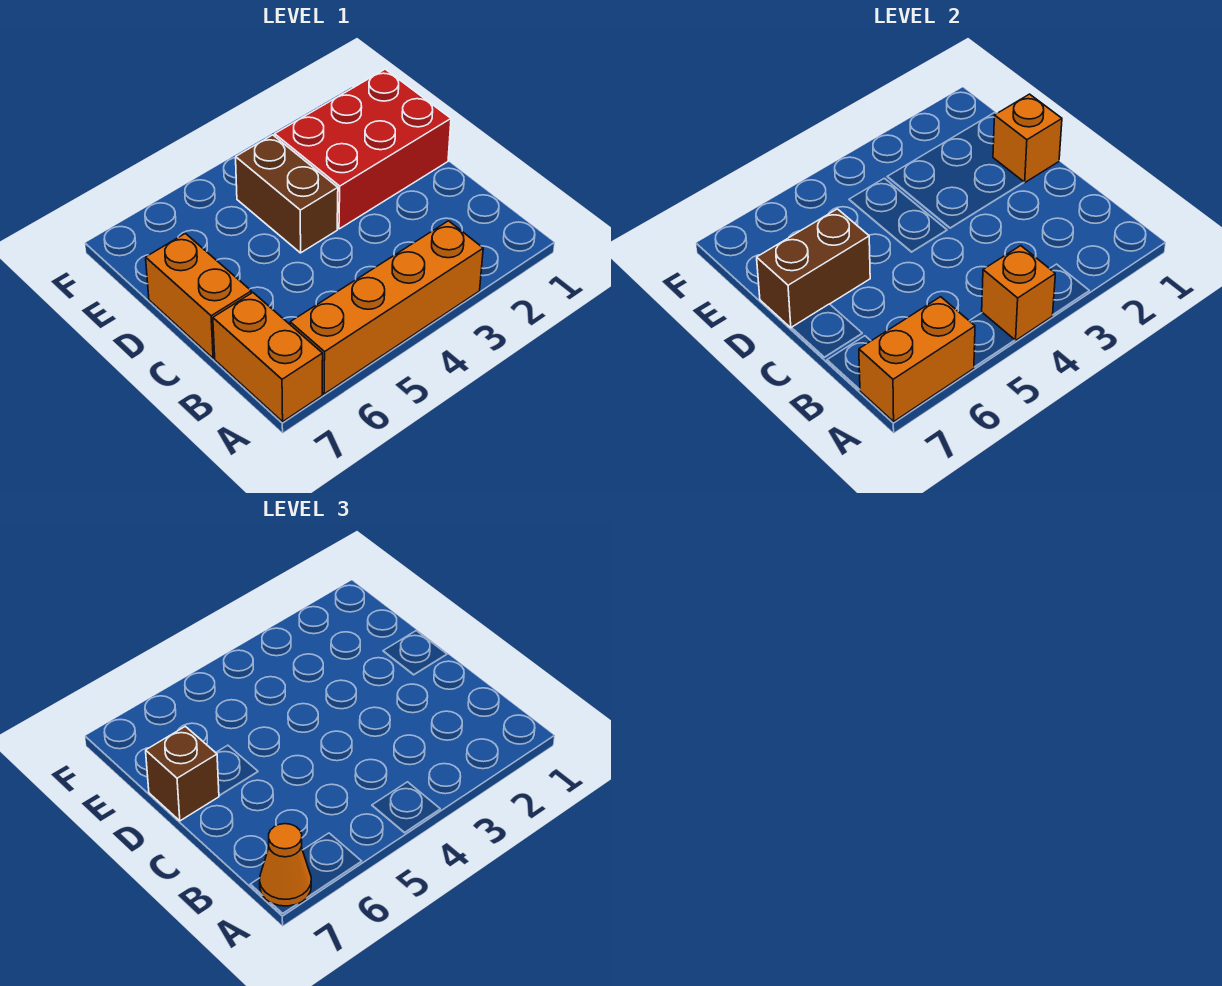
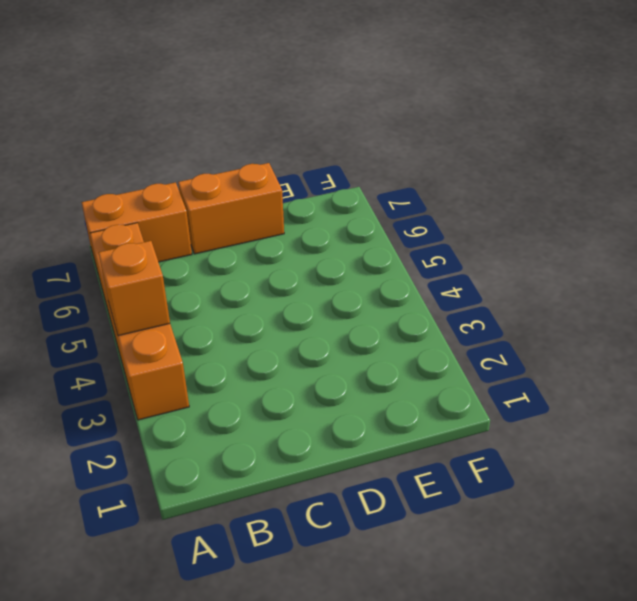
none -> red 2x3 brick [275,69,451,229]
none -> brown 1x2 brick [236,135,338,253]

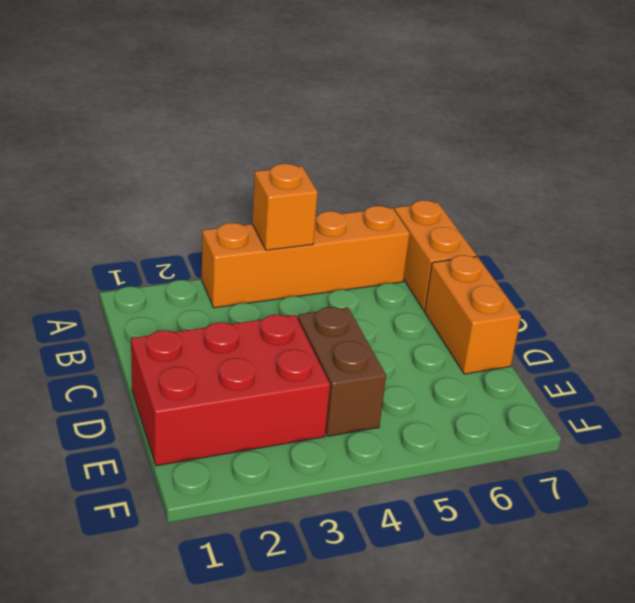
none -> orange 1x2 brick [859,297,975,422]
none -> orange 1x1 brick [993,94,1062,182]

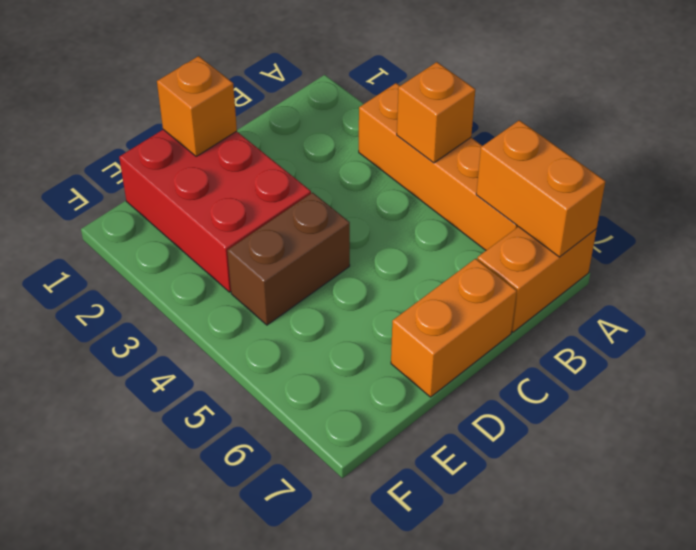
none -> brown 1x2 brick [757,209,870,328]
none -> orange 1x1 cone [260,824,311,906]

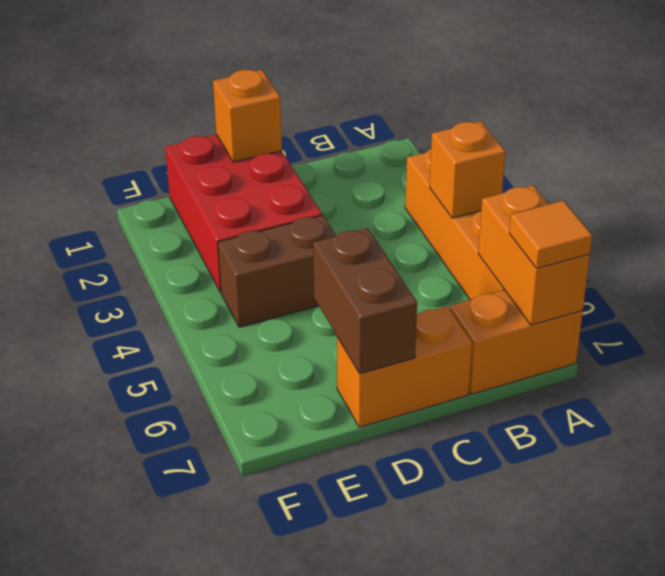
orange 1x1 tile [509,201,592,269] -> orange 1x1 cone [260,824,311,906]
none -> brown 1x1 brick [146,726,219,821]

